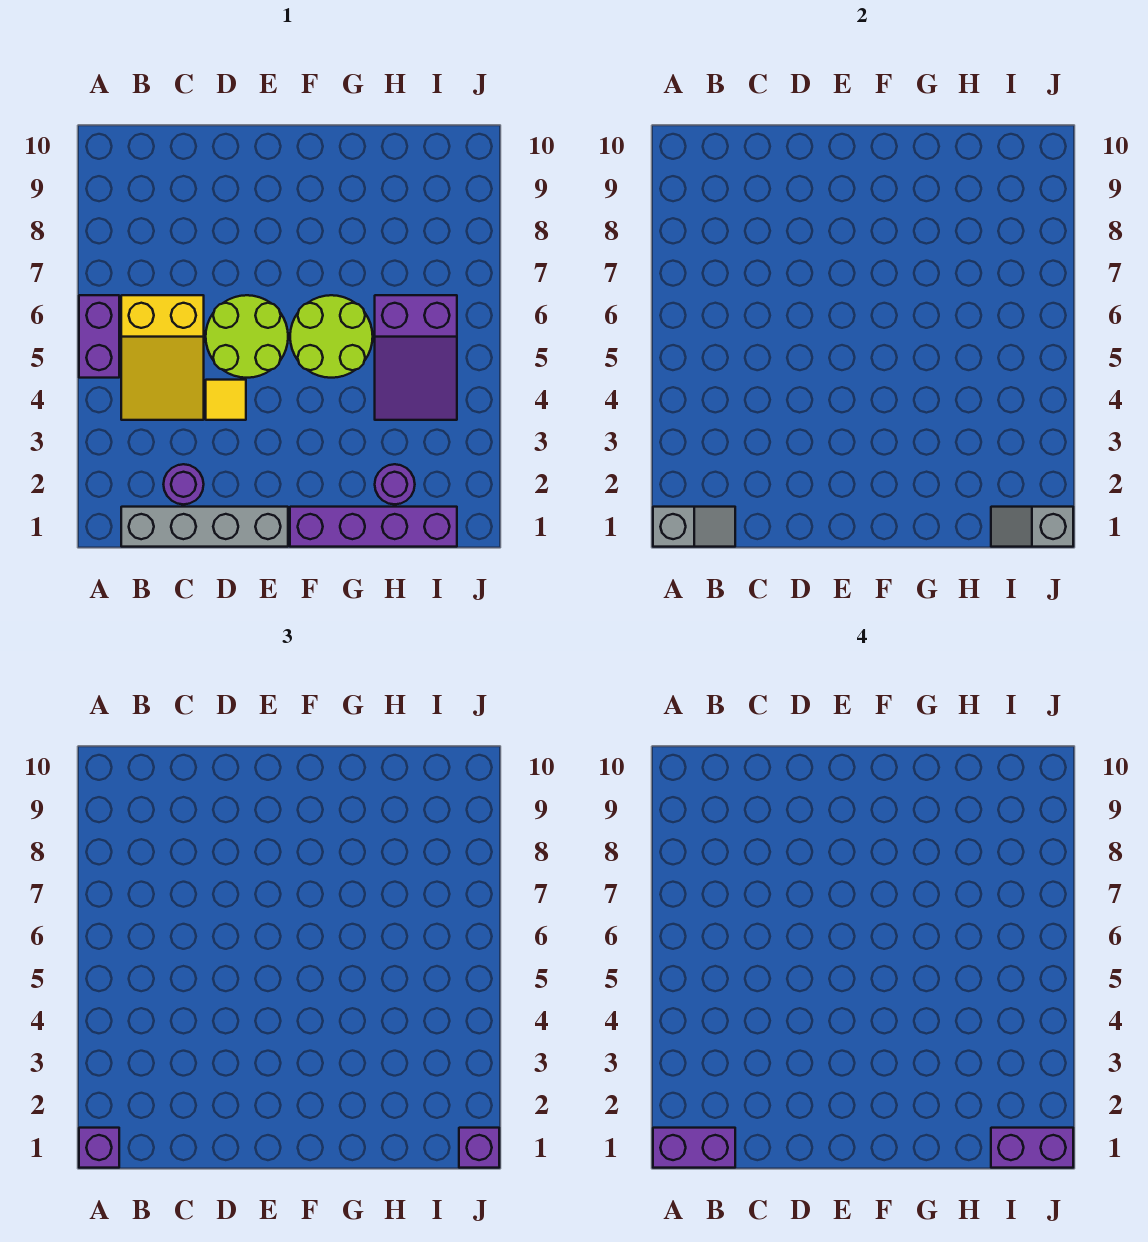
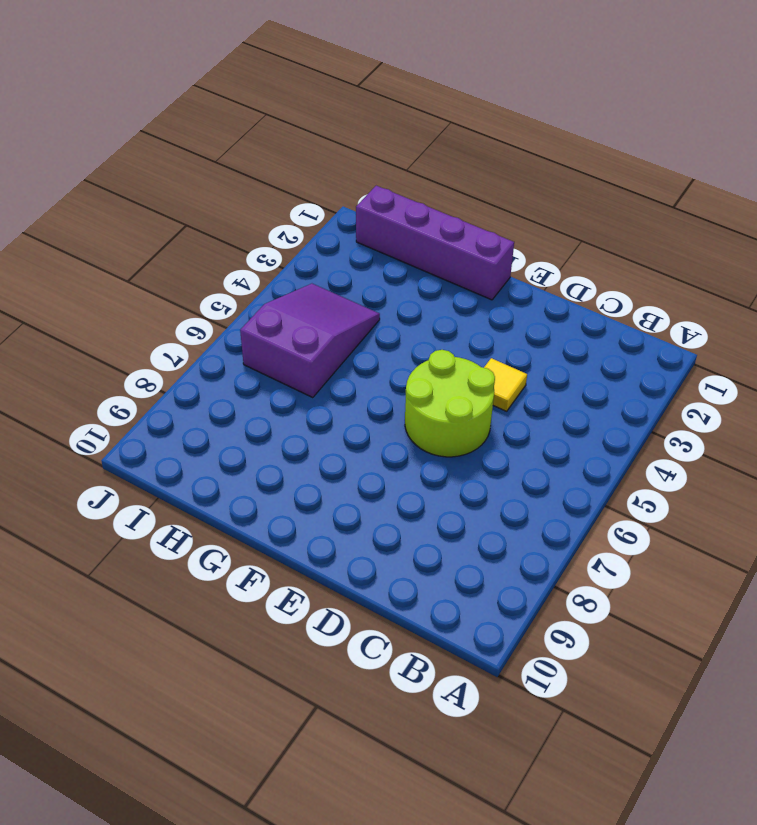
none -> purple 1x2 brick [79,295,119,378]
none -> grey 1x4 brick [121,507,288,547]
none -> yellow 2x3 slope [121,295,204,420]

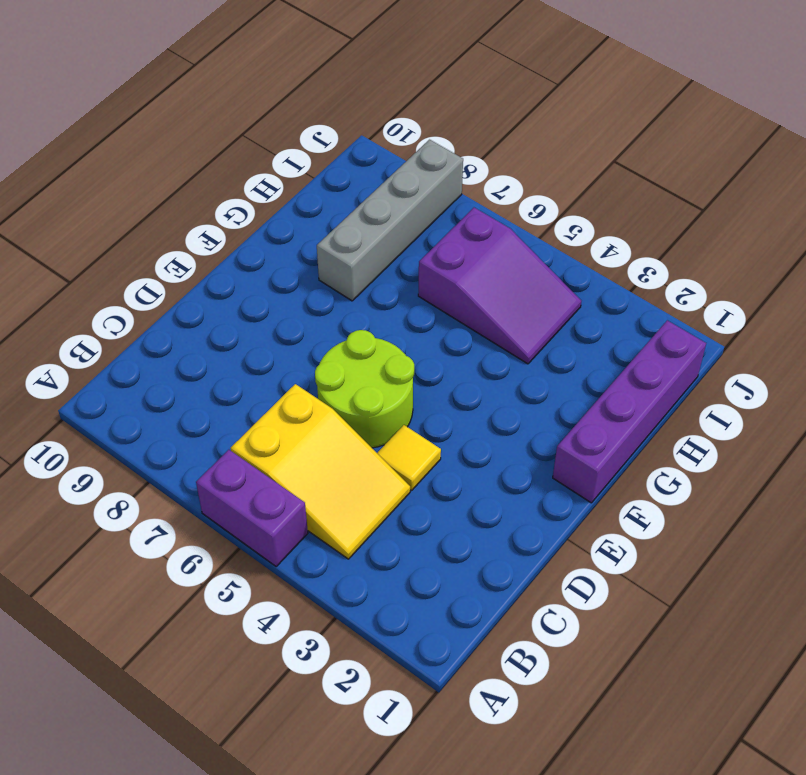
grey 1x4 brick [317,140,463,301] -> grey 1x4 brick moved to [121,507,288,547]
none -> purple 1x1 round brick [163,464,204,504]
none -> lime 2x2 round brick [290,295,373,378]
none -> purple 1x1 round brick [375,464,415,504]

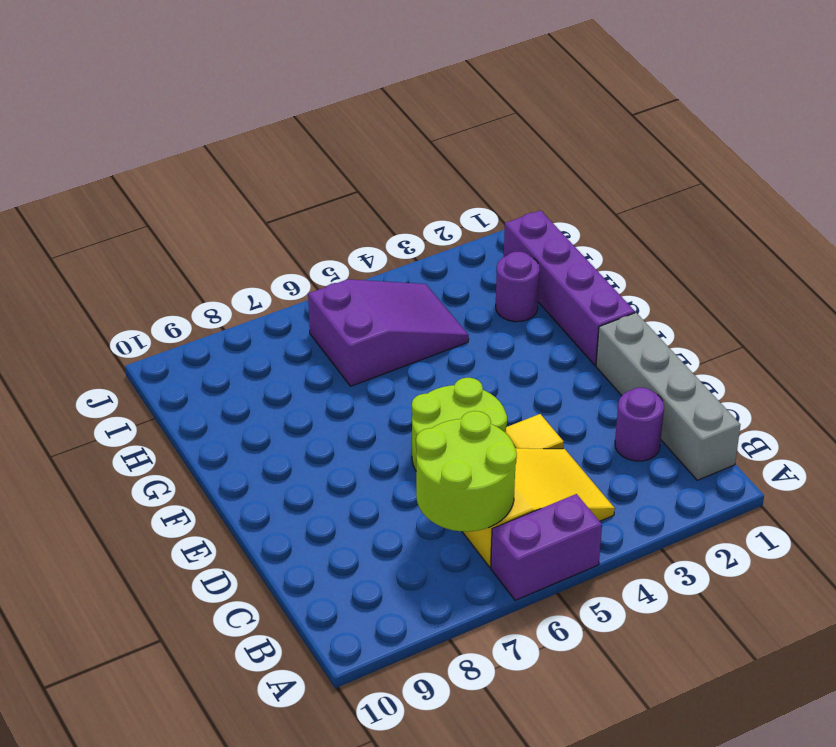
lime 2x2 round brick [416,411,517,532] -> lime 2x2 round brick moved to [290,295,373,378]
none -> grey 1x2 slope [653,507,735,547]
none -> grey 1x2 slope [991,507,1073,547]
none -> purple 1x1 brick [79,1128,119,1168]

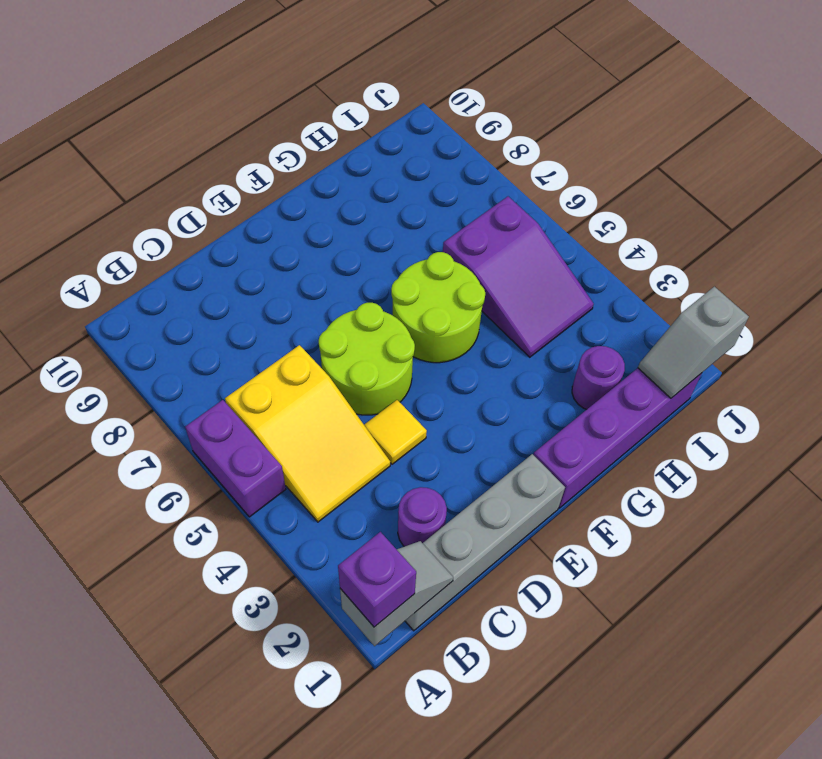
none -> purple 1x1 brick [459,1128,499,1168]
none -> purple 1x2 brick [653,1128,735,1168]
none -> purple 1x2 brick [991,1128,1073,1168]

